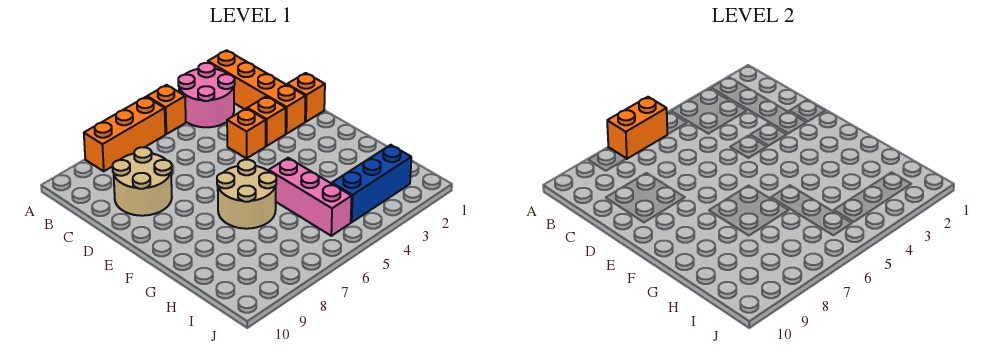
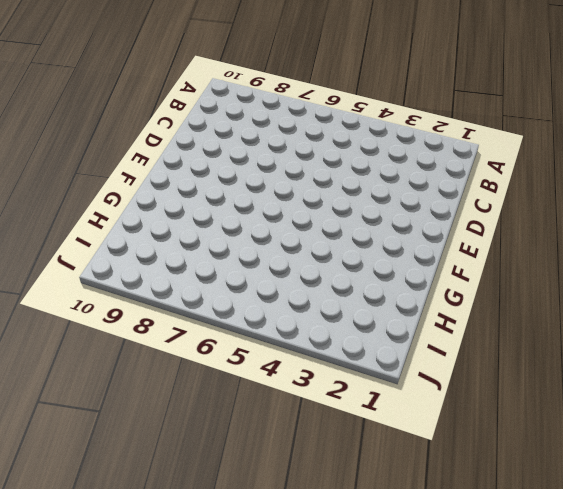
none -> orange 1x4 brick [208,50,306,134]
none -> pink 2x2 round brick [178,63,235,127]
none -> orange 1x1 brick [147,85,186,134]

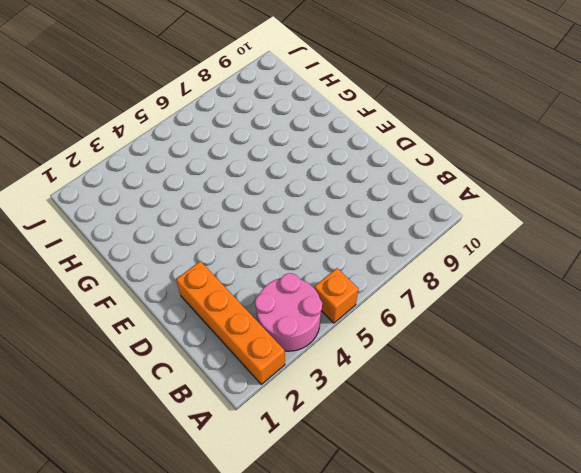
none -> orange 1x3 brick [84,97,165,171]
none -> tan 2x2 round brick [113,147,172,216]
none -> orange 1x1 brick [287,73,325,122]

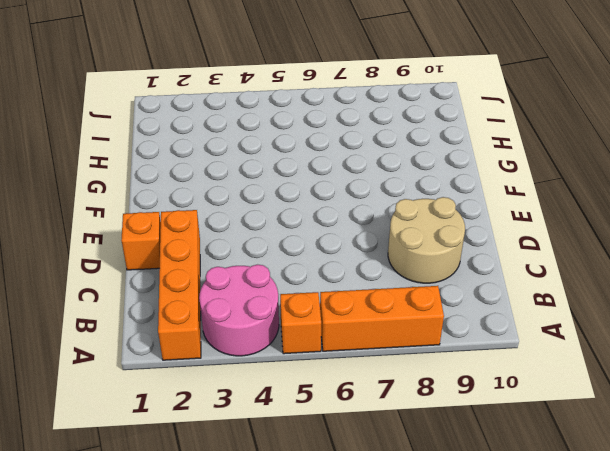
none -> orange 1x1 brick [247,96,286,146]
none -> orange 1x1 brick [227,108,266,158]
none -> tan 2x2 round brick [217,160,276,229]

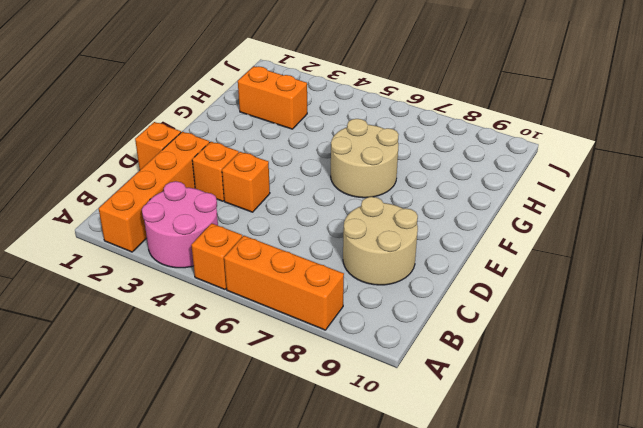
orange 1x2 brick [238,66,307,129] -> orange 1x2 brick moved to [607,97,667,159]
none -> pink 1x3 brick [269,158,352,236]
none -> blue 1x3 brick [332,145,411,222]

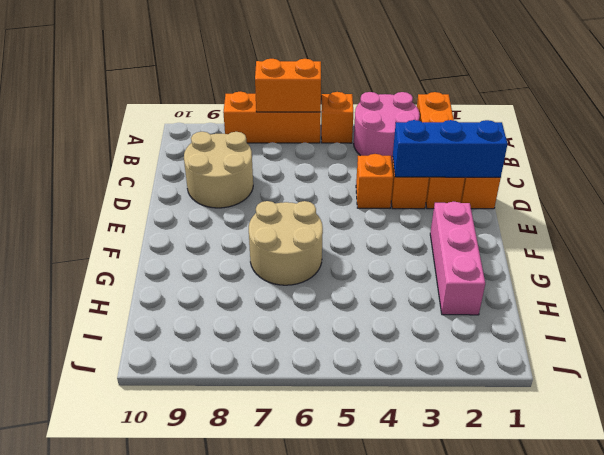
blue 1x3 brick [393,120,507,177] -> blue 1x3 brick moved to [332,145,411,222]
pink 1x3 brick [430,202,485,315] -> pink 1x3 brick moved to [269,158,352,236]

